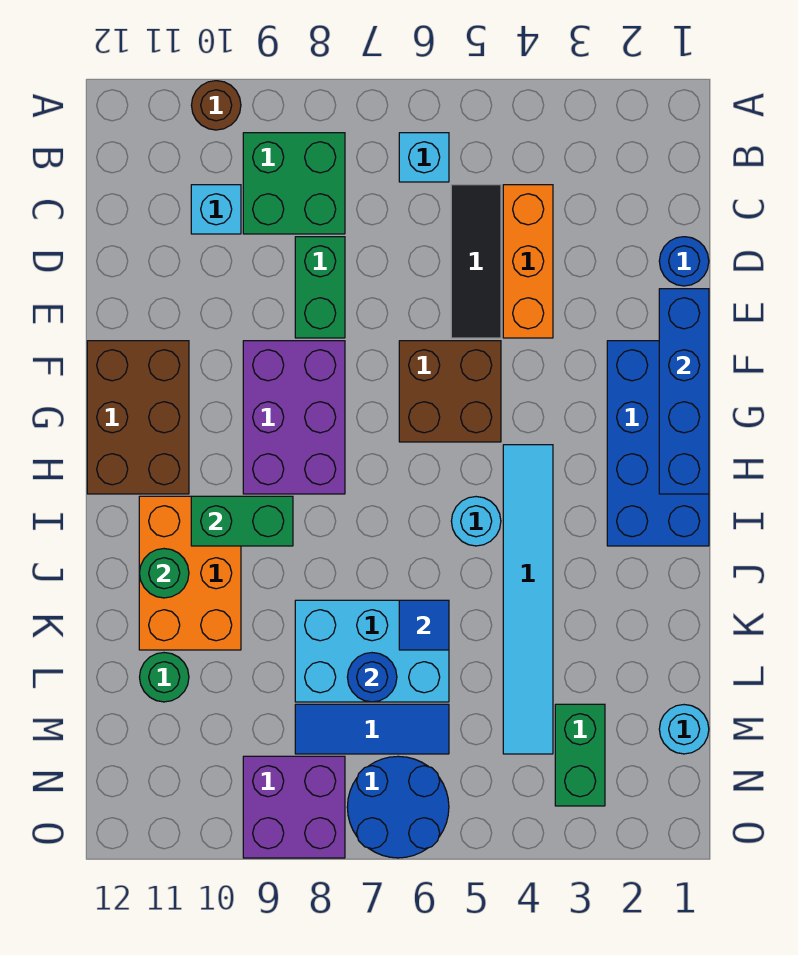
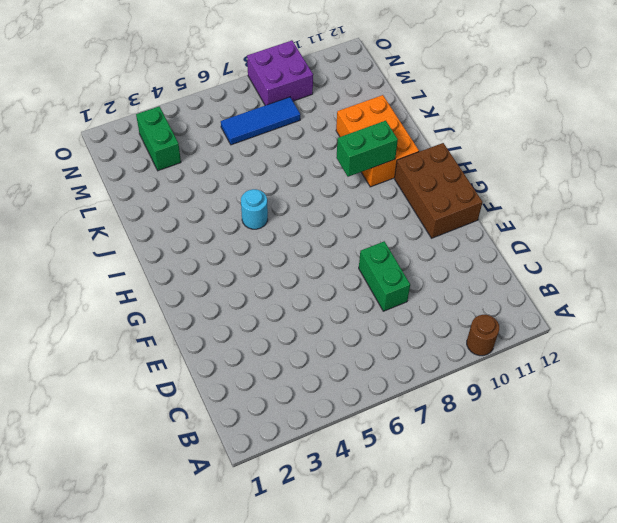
none -> cyan 1x1 brick [399,133,449,182]
none -> green 2x2 brick [243,133,345,234]
none -> orange 1x3 brick [503,185,553,338]

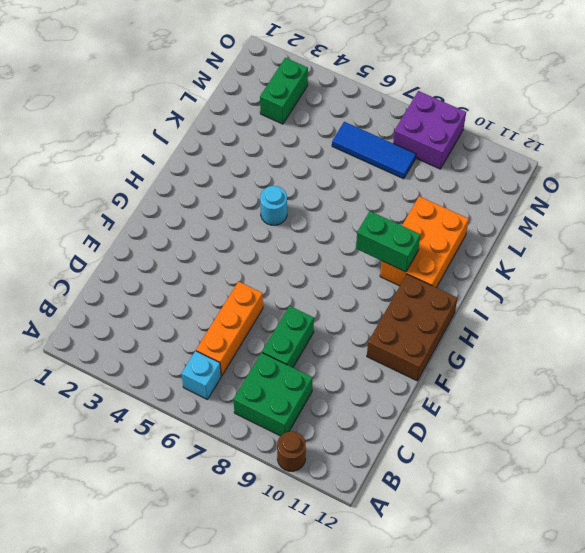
orange 1x3 brick [196,282,263,376] -> orange 1x3 brick moved to [503,185,553,338]
none -> black 1x3 tile [451,185,501,338]
none -> cyan 1x1 brick [191,185,241,234]
none -> blue 1x1 round brick [659,237,709,286]

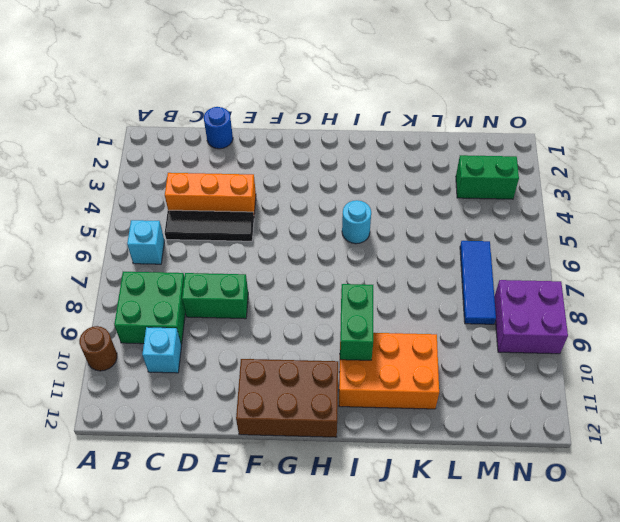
none -> blue 2x4 brick [607,341,709,546]
none -> brown 2x2 brick [399,341,501,442]
none -> purple 2x3 brick [243,341,345,494]

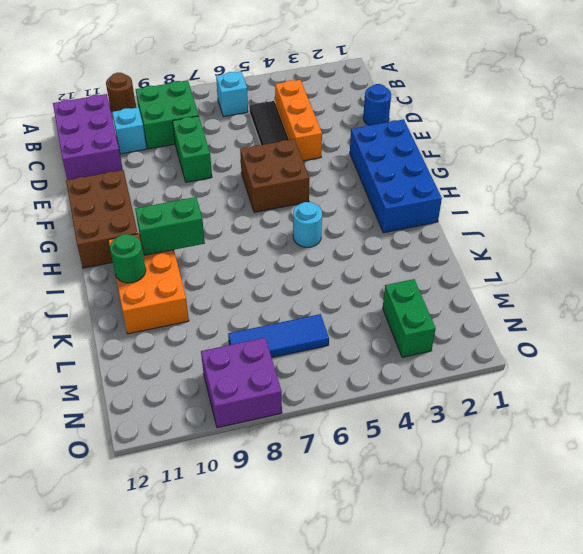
purple 2x3 brick [53,94,123,180] -> purple 2x3 brick moved to [243,341,345,494]
none -> cyan 1x6 tile [503,445,553,754]
none -> cyan 2x3 brick [295,600,449,702]
none -> green 1x1 round brick [140,653,189,702]

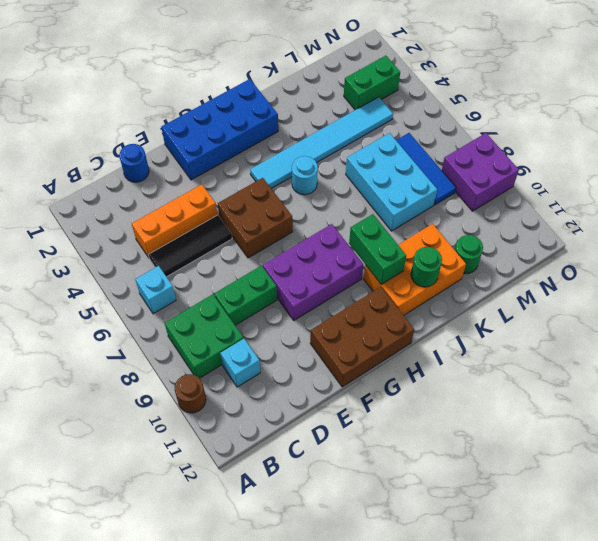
none -> cyan 1x1 round brick [659,705,709,754]
none -> blue 2x2 round brick [347,756,449,858]
none -> blue 1x4 brick [659,289,709,494]

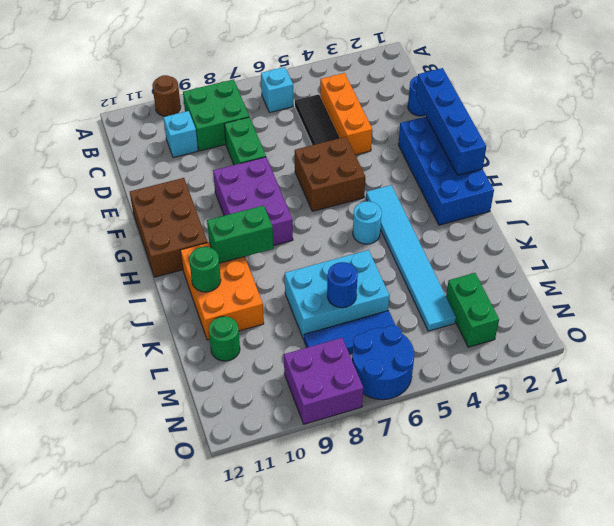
none -> cyan 1x1 round brick [659,705,709,754]
none -> blue 1x1 tile [399,600,449,650]

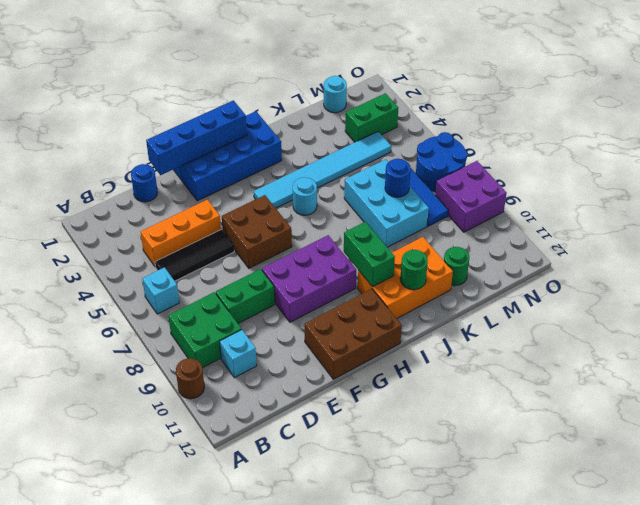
none -> blue 1x1 tile [399,600,449,650]

